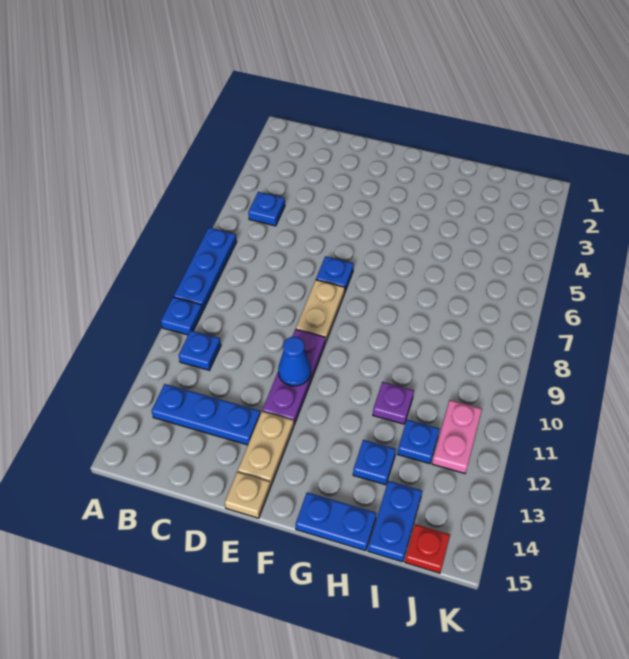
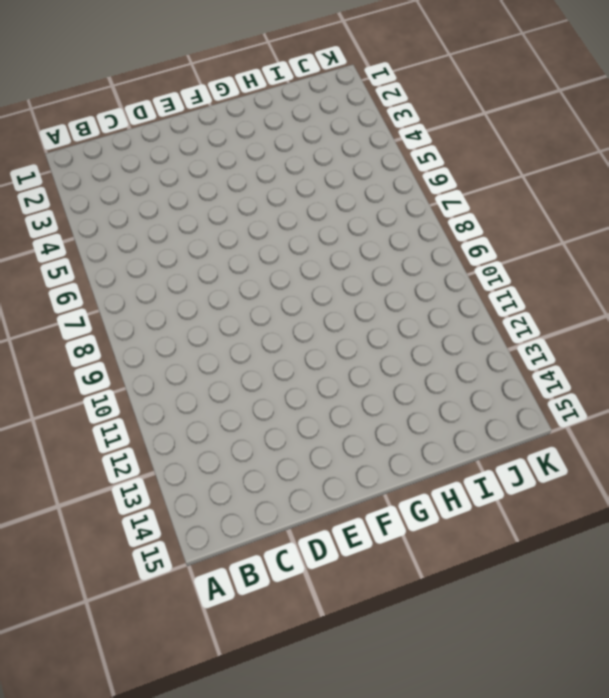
none -> blue 1x3 plate [174,228,237,311]
none -> blue 1x1 plate [161,297,203,335]
none -> blue 1x1 plate [248,192,285,226]

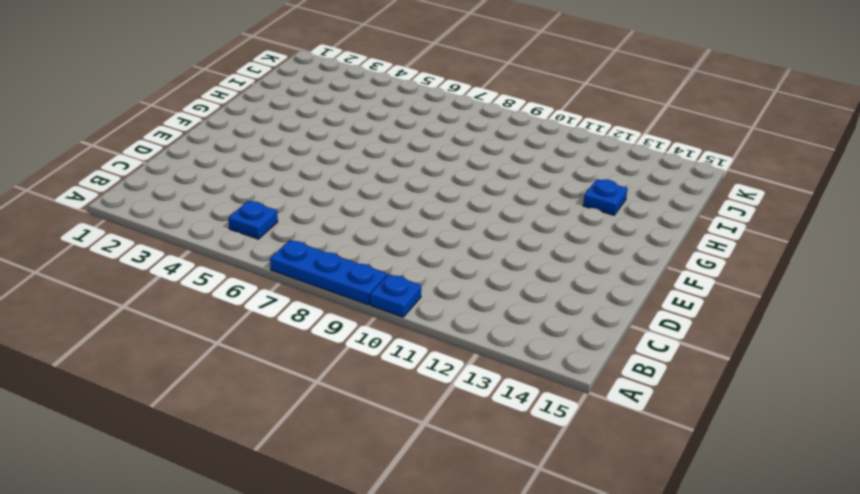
none -> blue 1x1 plate [179,330,221,370]
none -> blue 1x3 plate [151,384,260,445]
none -> blue 1x1 plate [316,256,354,293]

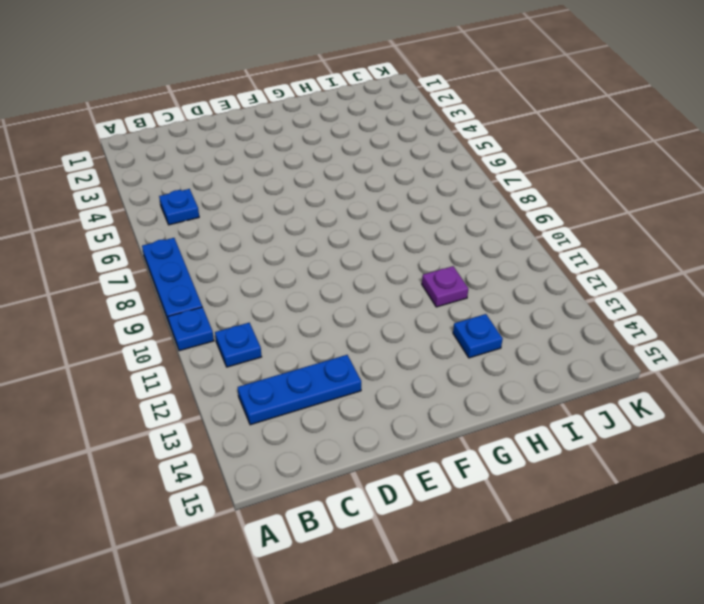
none -> blue 1x1 plate [316,256,354,293]
none -> tan 1x2 plate [296,280,345,343]
none -> purple 1x3 plate [262,329,325,425]

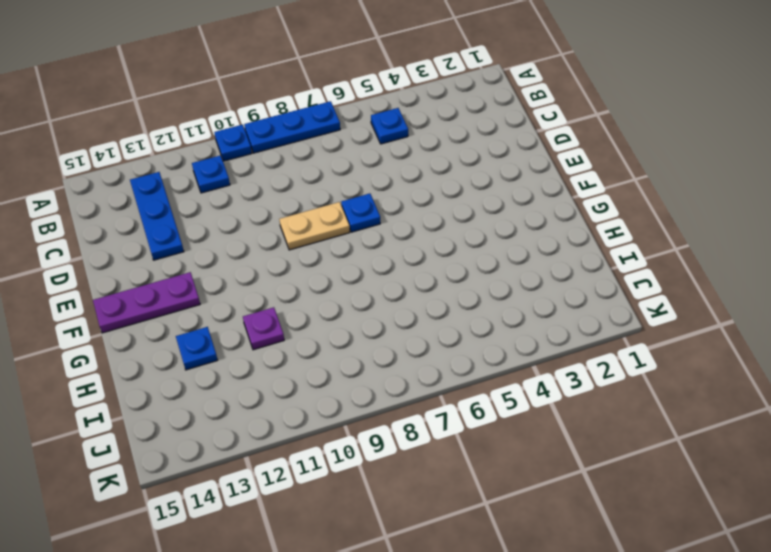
purple 1x3 plate [93,272,200,333] -> purple 1x3 plate moved to [262,329,325,425]
none -> tan 1x2 plate [238,411,294,486]
none -> tan 1x1 plate [225,472,270,518]
none -> blue 1x2 plate [295,492,376,551]

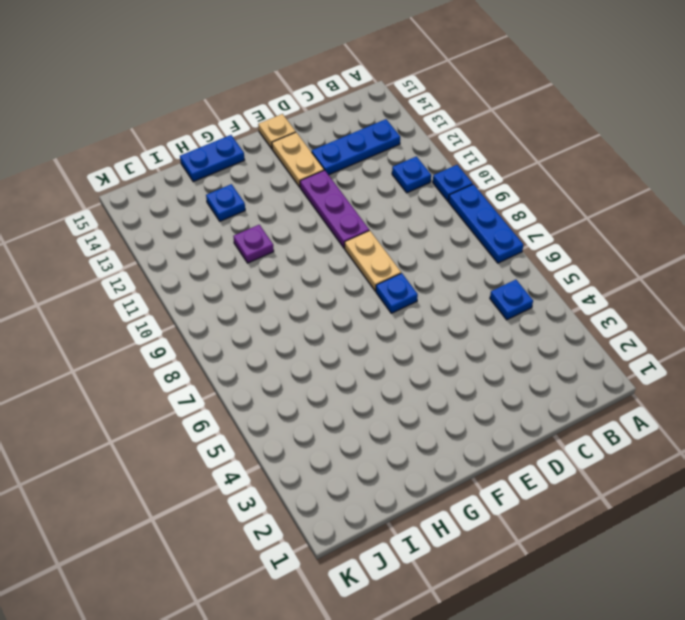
none -> blue 1x1 plate [397,420,439,464]
none -> blue 1x2 plate [368,481,422,562]
none -> pink 1x2 plate [432,400,482,474]

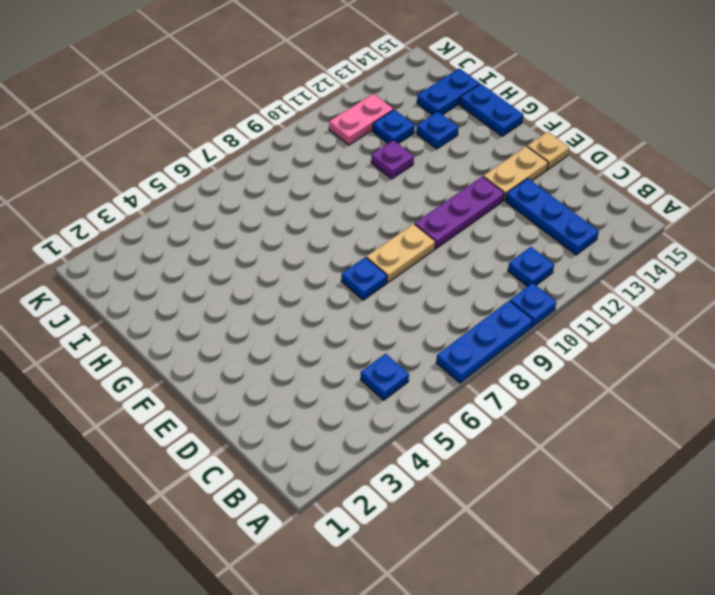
none -> red 1x1 plate [405,524,450,573]
none -> blue 1x1 cone [278,337,311,386]

